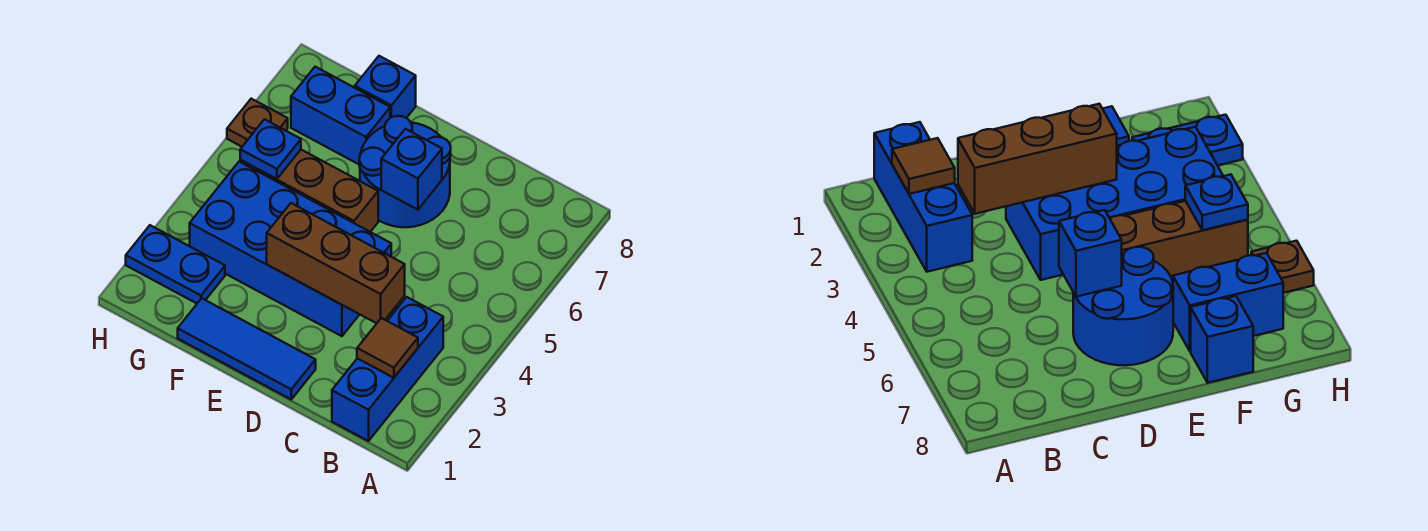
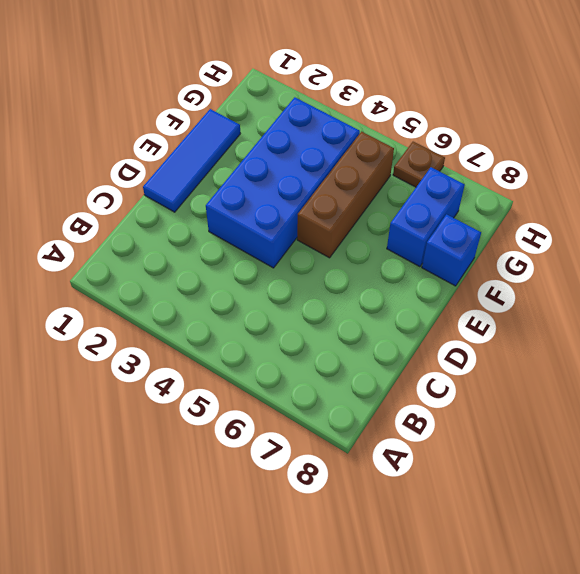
none -> blue 1x3 brick [332,297,443,441]
none -> blue 2x2 round brick [359,116,451,227]
none -> blue 1x2 plate [126,225,225,303]

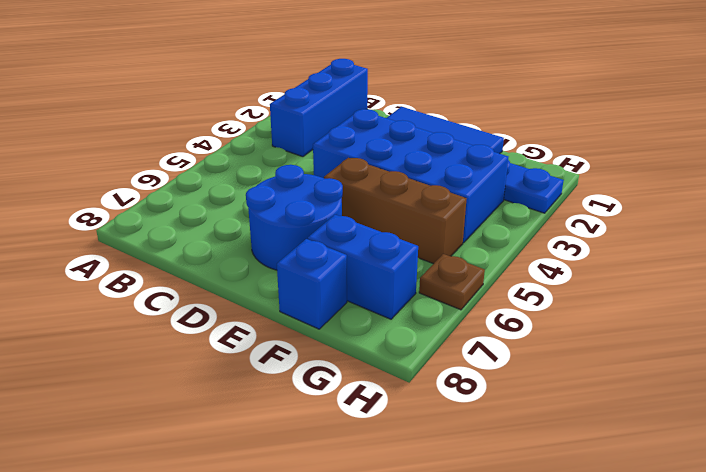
none -> brown 1x1 tile [357,318,418,378]
none -> brown 1x3 brick [267,203,405,323]
none -> blue 1x1 brick [381,129,442,210]

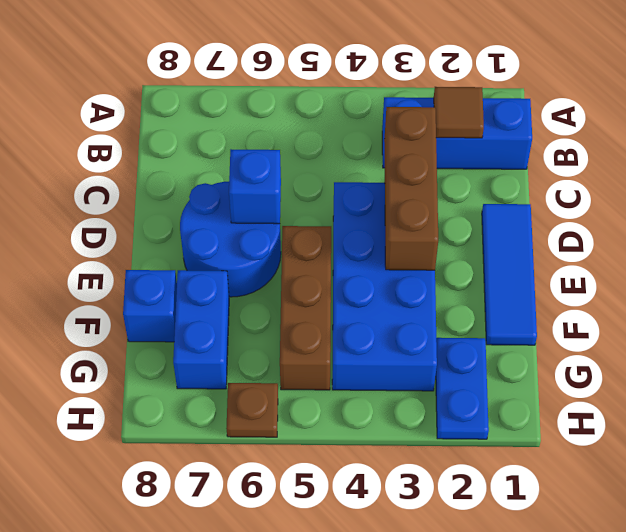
none -> blue 1x1 plate [240,119,301,179]

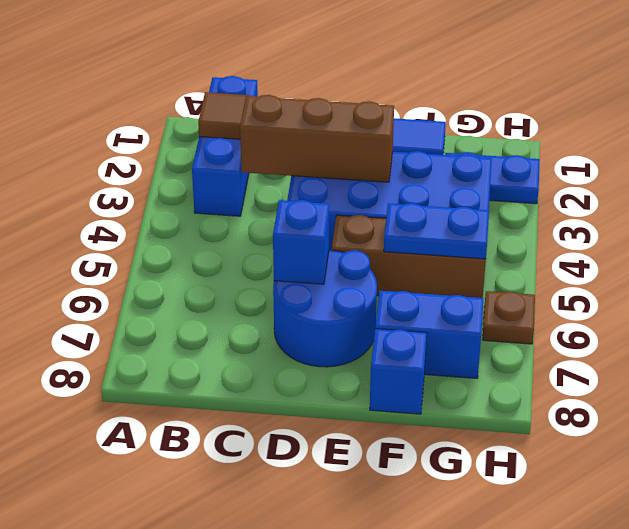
blue 1x2 plate [384,203,489,259] -> blue 1x1 plate [240,119,301,179]

